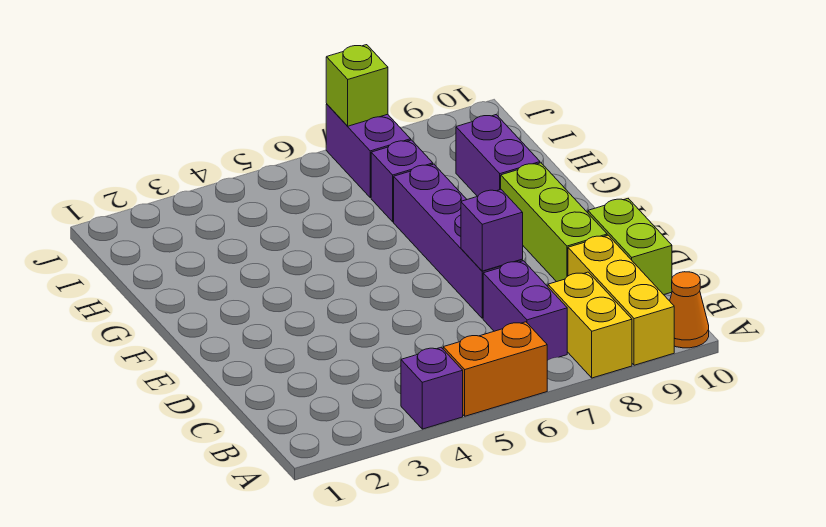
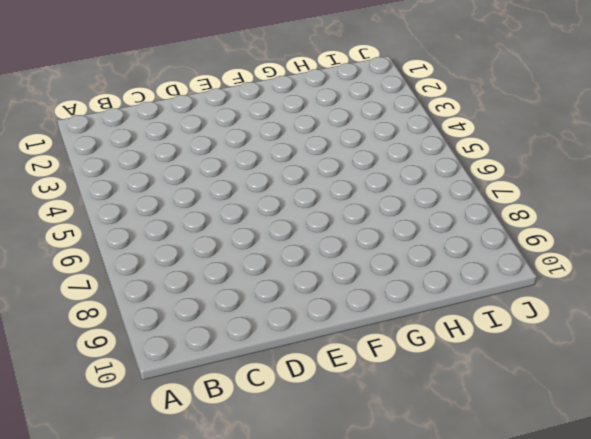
none -> purple 1x1 brick [401,348,463,429]
none -> orange 1x2 brick [443,322,547,416]
none -> yellow 1x2 brick [548,272,632,378]

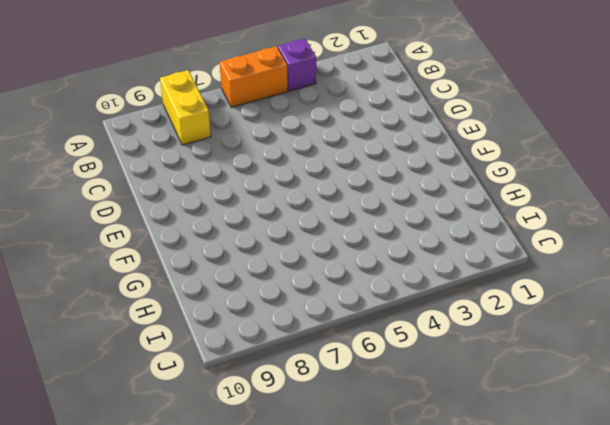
none -> yellow 1x3 brick [568,235,674,365]
none -> orange 1x1 cone [670,272,709,348]
none -> purple 1x2 brick [483,261,567,361]

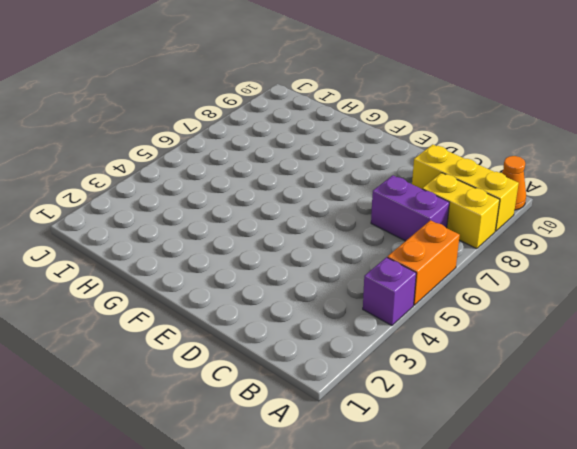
none -> lime 1x2 brick [588,199,672,295]
none -> purple 1x4 brick [394,164,523,318]
none -> lime 1x3 brick [501,163,607,282]

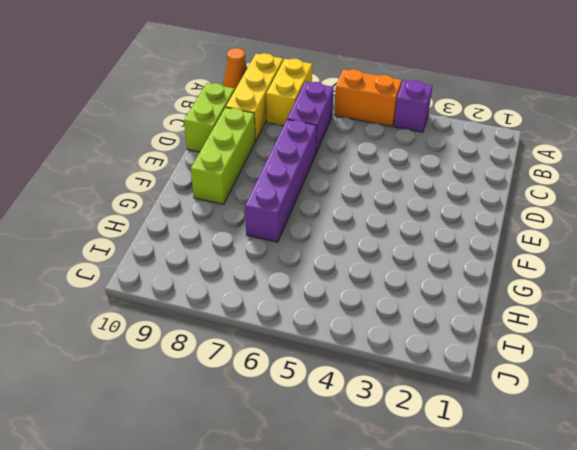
none -> purple 1x2 brick [456,115,540,196]
none -> purple 1x1 brick [371,140,433,222]
none -> purple 1x2 brick [326,104,411,198]

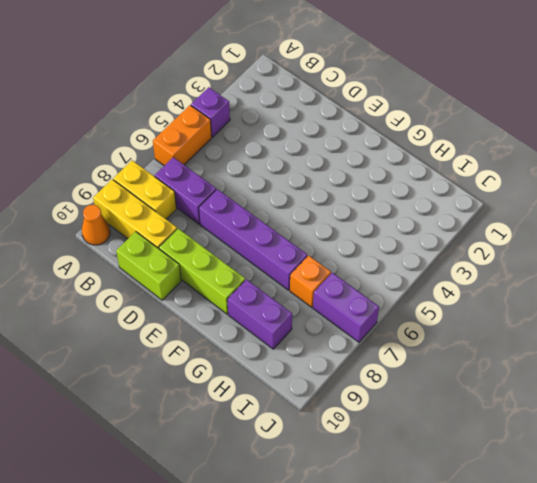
orange 1x1 brick [290,255,331,308] -> purple 1x1 brick [371,140,433,222]
none -> purple 1x1 brick [461,190,523,271]
none -> lime 1x1 brick [326,45,388,126]

